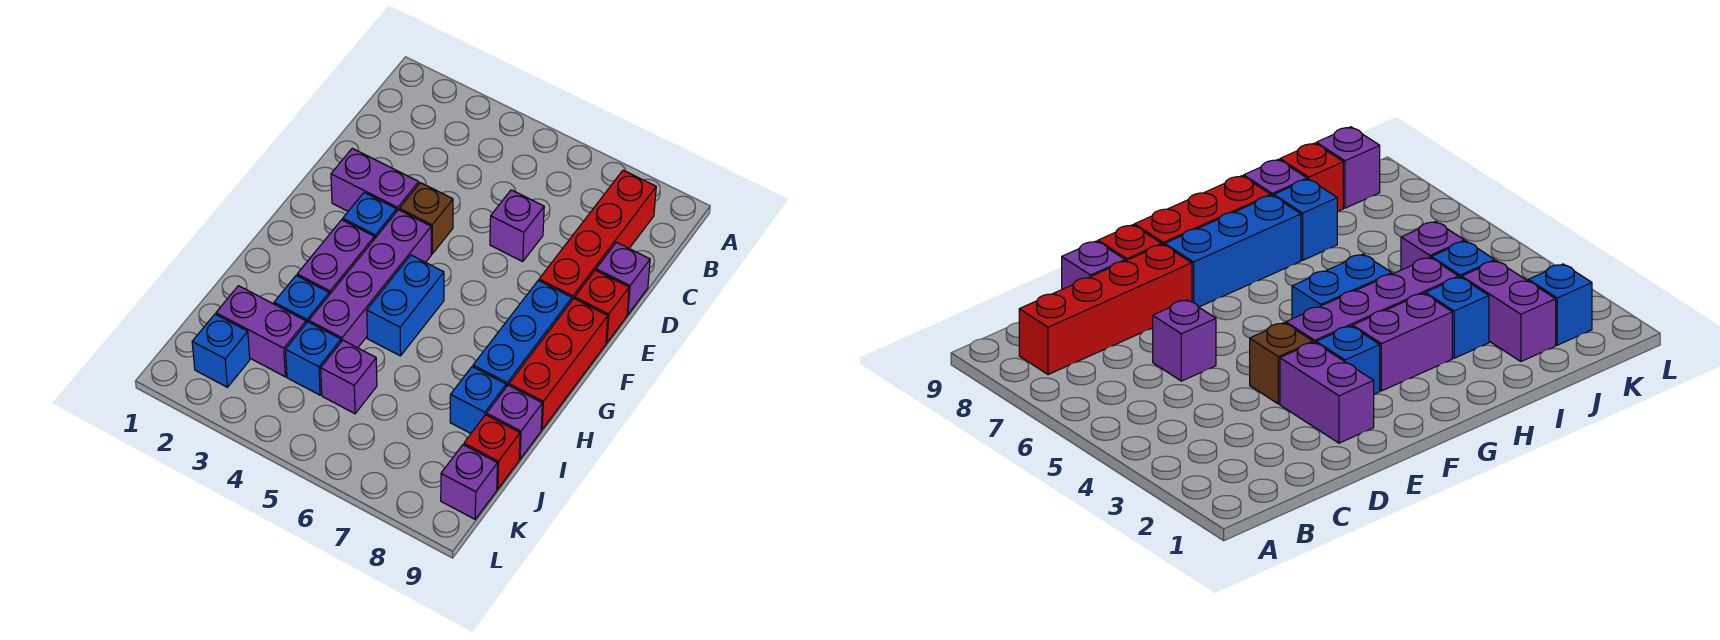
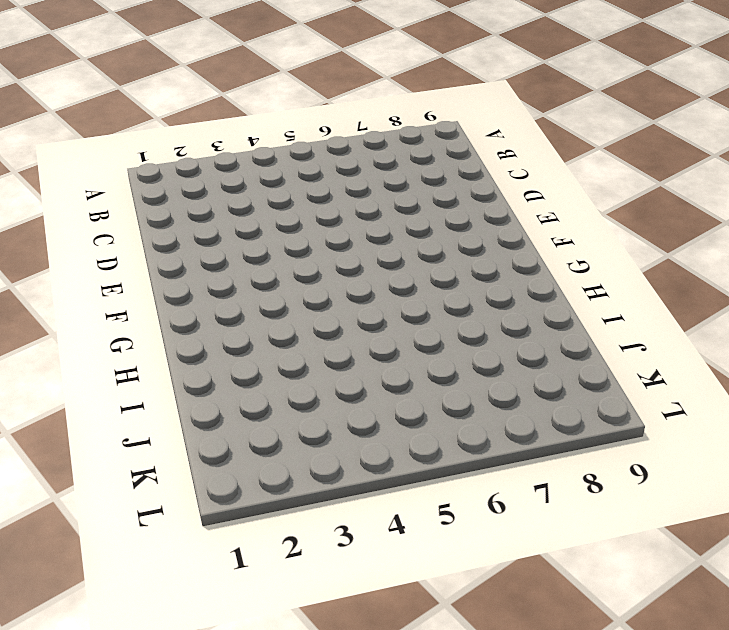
none -> red 1x4 brick [539,170,656,300]
none -> purple 1x1 brick [490,190,544,262]
none -> purple 1x1 brick [596,242,650,315]

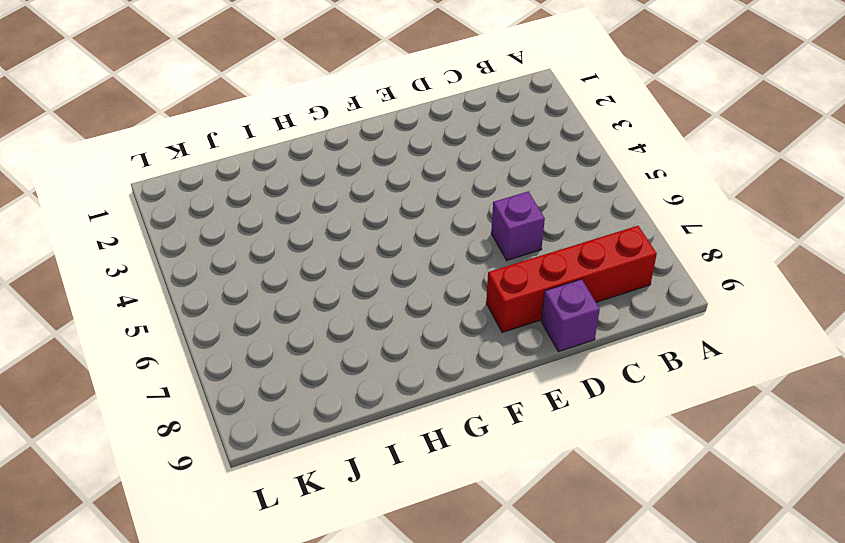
none -> purple 1x2 brick [331,148,419,211]
none -> brown 1x1 brick [399,183,453,254]
none -> red 1x1 brick [575,270,629,343]

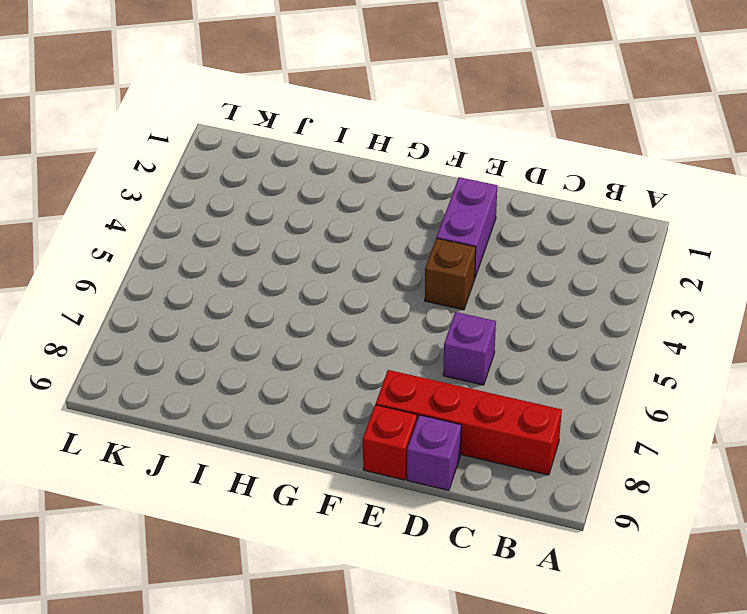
none -> blue 1x1 brick [343,193,397,239]
none -> purple 1x4 brick [309,210,431,348]
none -> blue 1x3 brick [473,281,572,387]

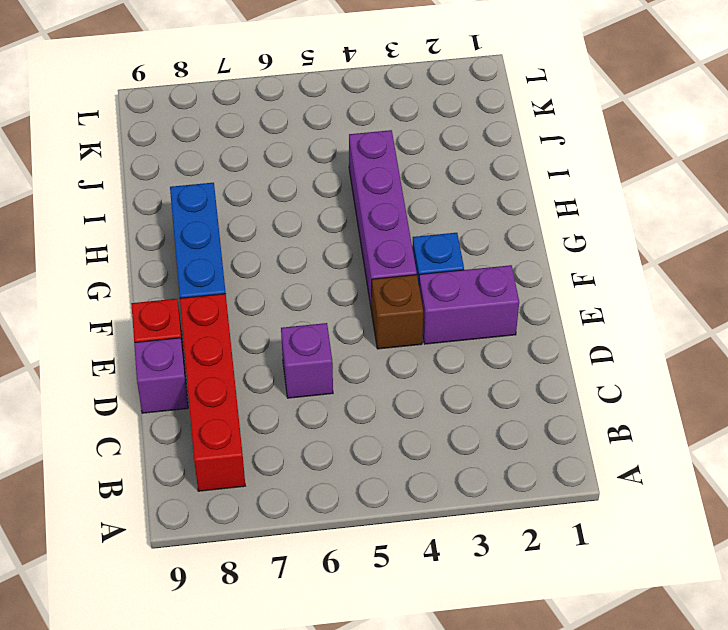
none -> red 1x3 brick [509,299,608,429]
none -> purple 1x2 brick [297,220,374,295]
none -> blue 1x2 brick [367,255,444,356]

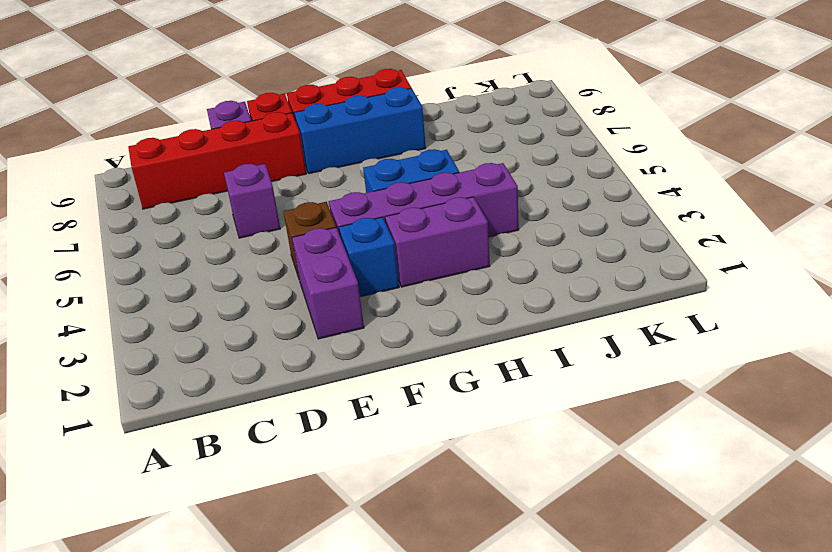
none -> blue 1x1 brick [274,276,329,323]
none -> blue 1x1 brick [450,367,506,433]
none -> purple 1x1 brick [487,385,542,459]

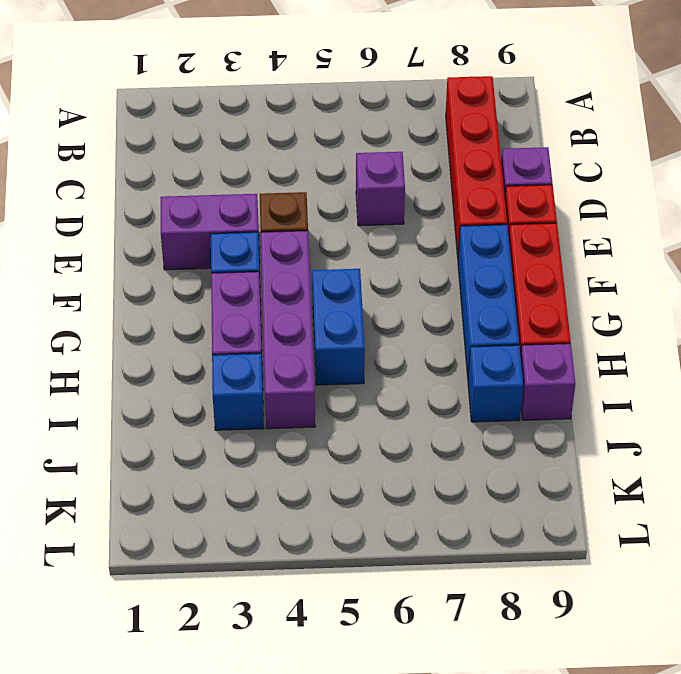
none -> purple 1x2 brick [216,286,306,377]
none -> blue 1x1 brick [286,322,341,395]
none -> purple 1x1 brick [321,340,377,414]

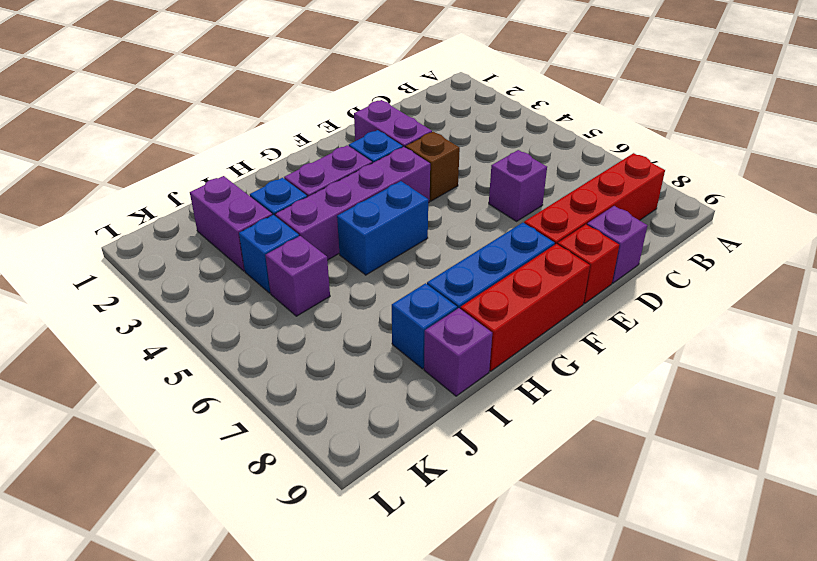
none -> red 1x1 brick [464,415,520,489]
none -> blue 1x1 brick [192,314,250,387]
none -> purple 1x1 brick [441,445,497,519]

